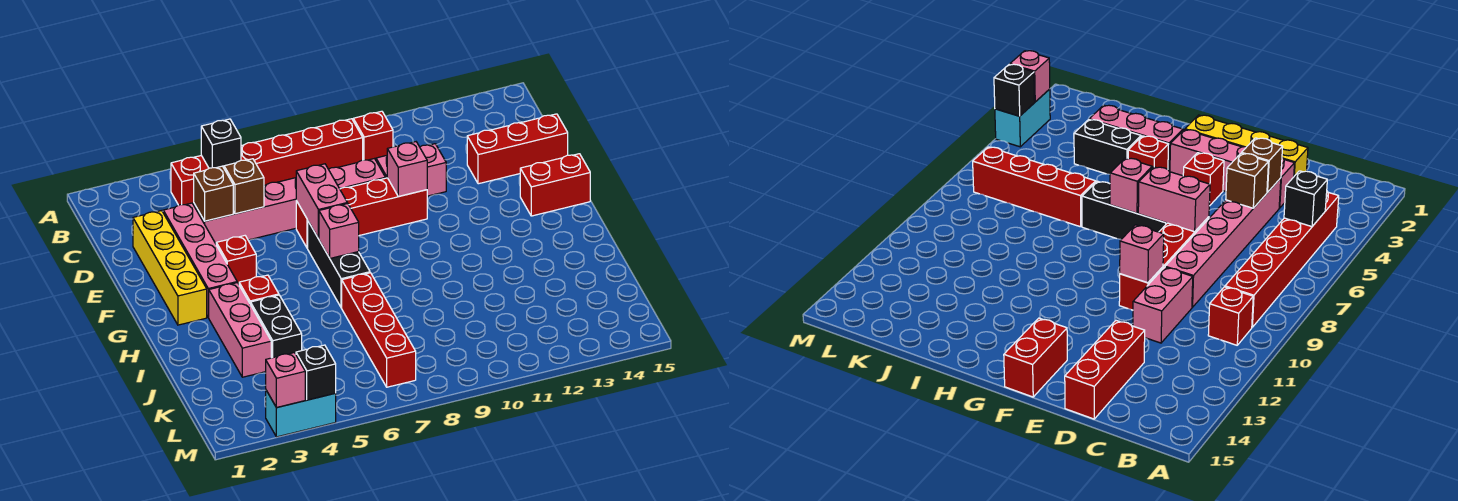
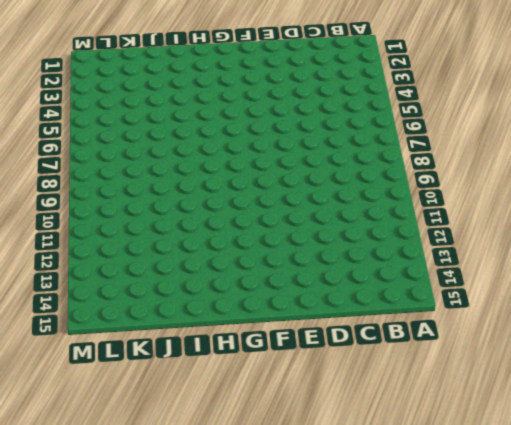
none -> red 1x6 brick [171,119,363,205]
none -> red 1x1 brick [353,111,393,160]
none -> yellow 1x4 brick [133,211,207,325]

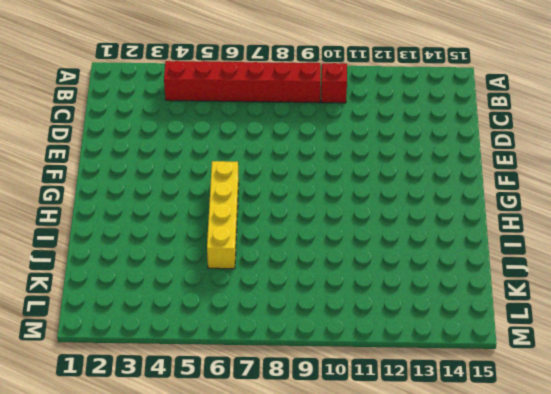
yellow 1x4 brick [207,161,239,269] -> yellow 1x4 brick moved to [133,211,207,325]
none -> pink 1x4 brick [163,203,237,317]
none -> pink 1x6 brick [194,159,385,244]
none -> pink 1x2 brick [376,144,446,196]

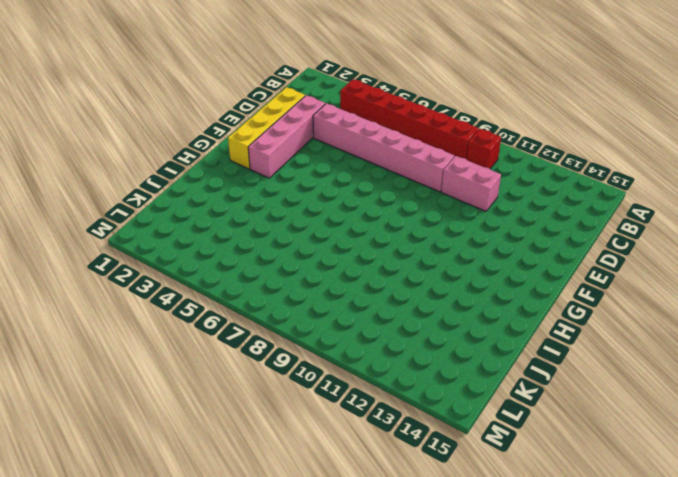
none -> red 1x3 brick [467,114,568,184]
none -> red 1x4 brick [296,178,427,248]
none -> red 1x1 brick [216,236,256,284]

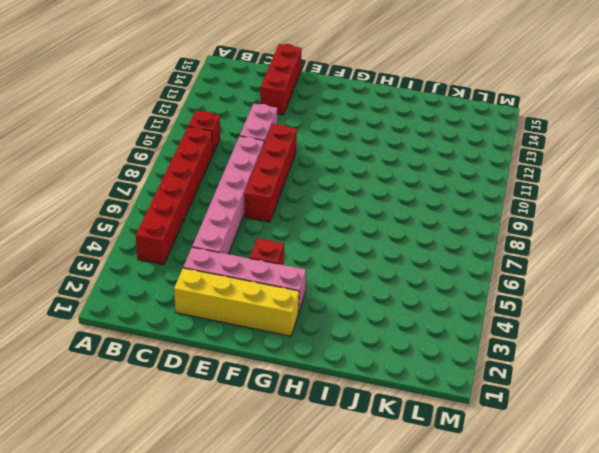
none -> black 1x3 brick [308,222,370,308]
none -> red 1x2 brick [520,154,590,216]
none -> pink 1x3 brick [208,283,271,377]

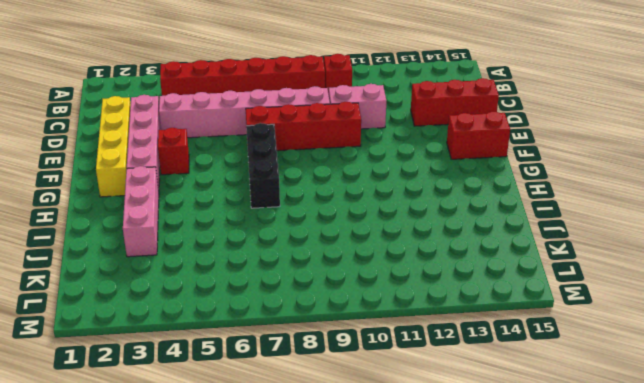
none -> red 1x1 brick [239,275,279,305]
none -> black 1x2 brick [251,295,302,358]
none -> red 1x4 brick [342,273,416,387]

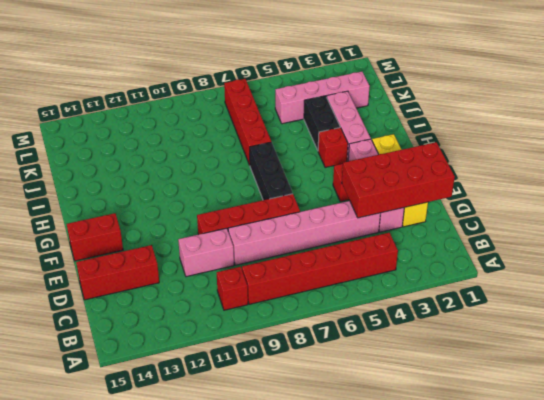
red 2x4 brick [342,142,455,218] -> brown 1x1 brick [194,166,233,221]
pink 1x4 brick [275,72,370,124] -> none
none -> cyan 1x2 brick [266,390,336,437]
none -> black 1x1 brick [201,119,241,168]
none -> brown 1x1 brick [224,159,264,214]

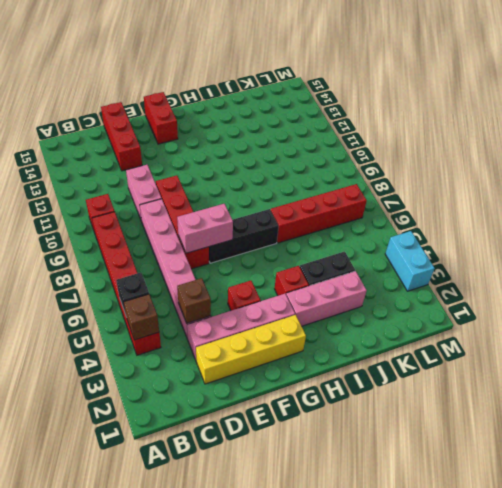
brown 1x1 brick [124,294,159,340] -> brown 1x1 brick moved to [224,159,264,214]
none -> pink 1x1 brick [387,142,427,196]
none -> pink 1x1 brick [319,203,359,258]
none -> pink 1x1 brick [266,353,305,408]

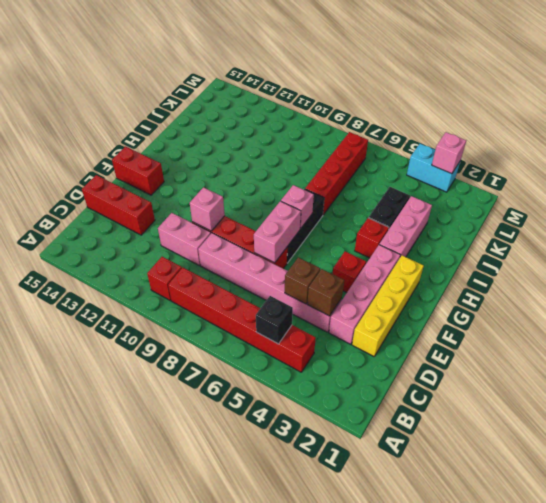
none -> black 1x1 brick [296,345,336,400]

